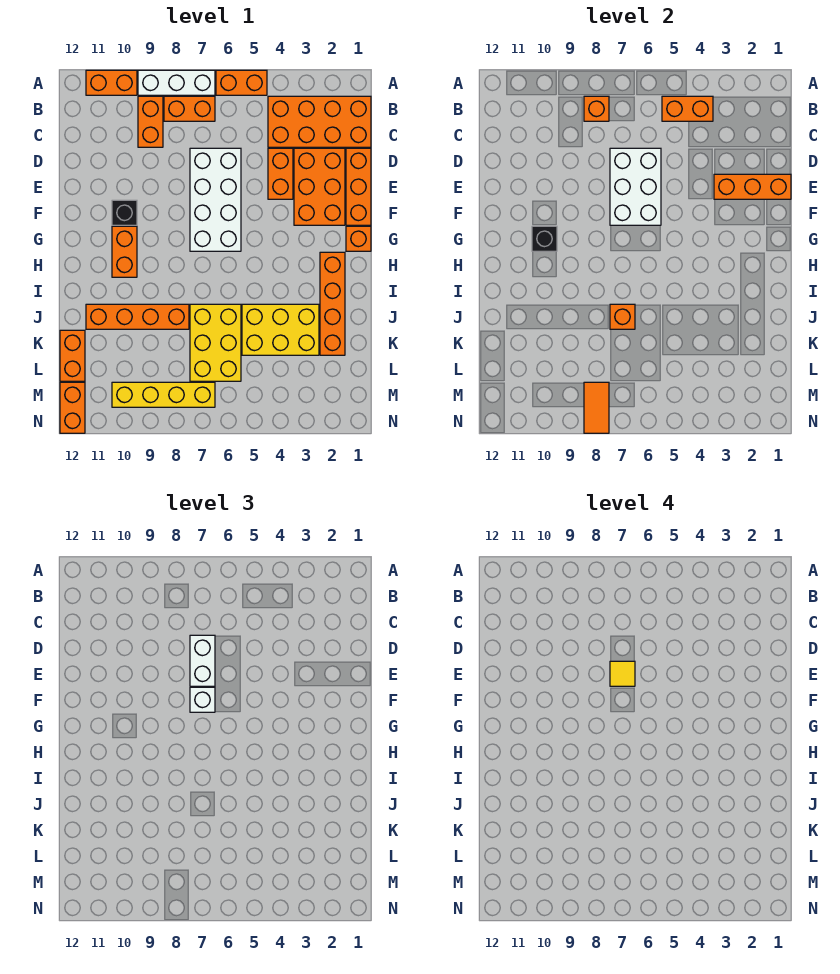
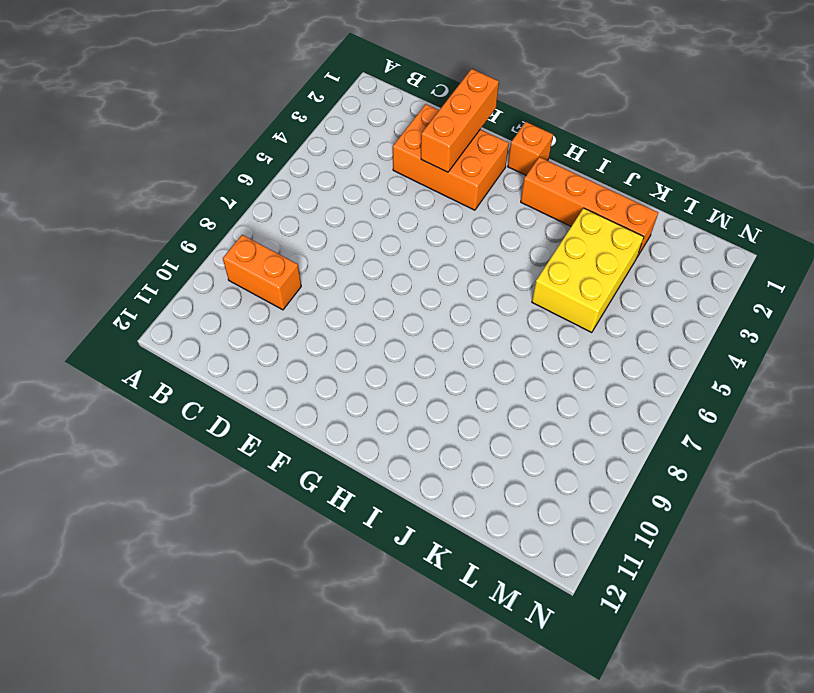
none -> orange 1x2 brick [216,70,267,95]
none -> white 1x3 brick [138,70,215,95]
none -> orange 1x2 brick [86,70,137,95]
none -> orange 2x4 brick [268,96,371,147]

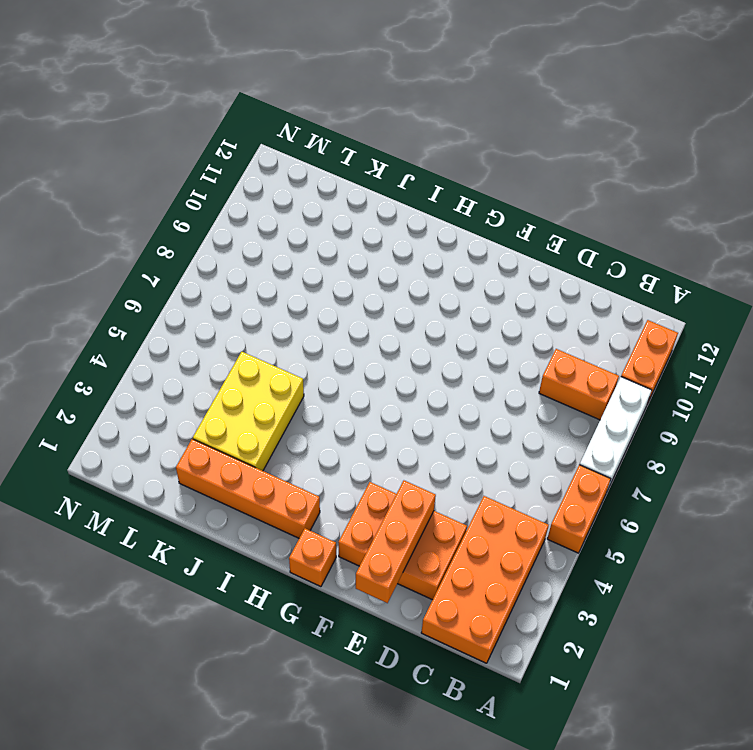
none -> orange 1x2 brick [164,96,215,121]
none -> orange 1x3 brick [346,148,371,225]
none -> orange 1x2 brick [268,148,293,199]
none -> white 2x4 brick [190,148,241,251]

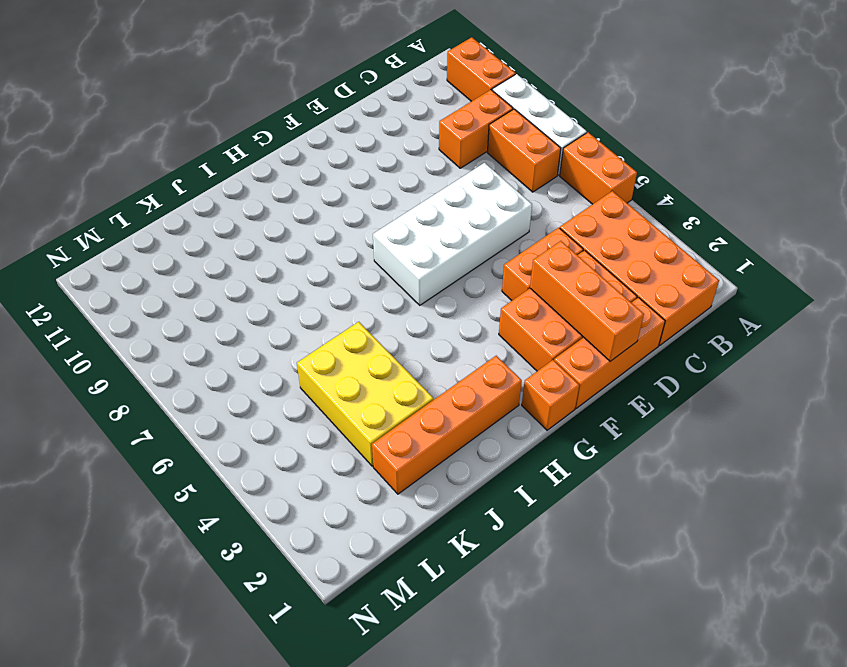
none -> black 1x1 brick [112,200,137,225]
none -> orange 1x2 brick [112,226,137,277]
none -> yellow 2x3 brick [190,304,241,381]
none -> orange 1x4 brick [86,304,189,329]

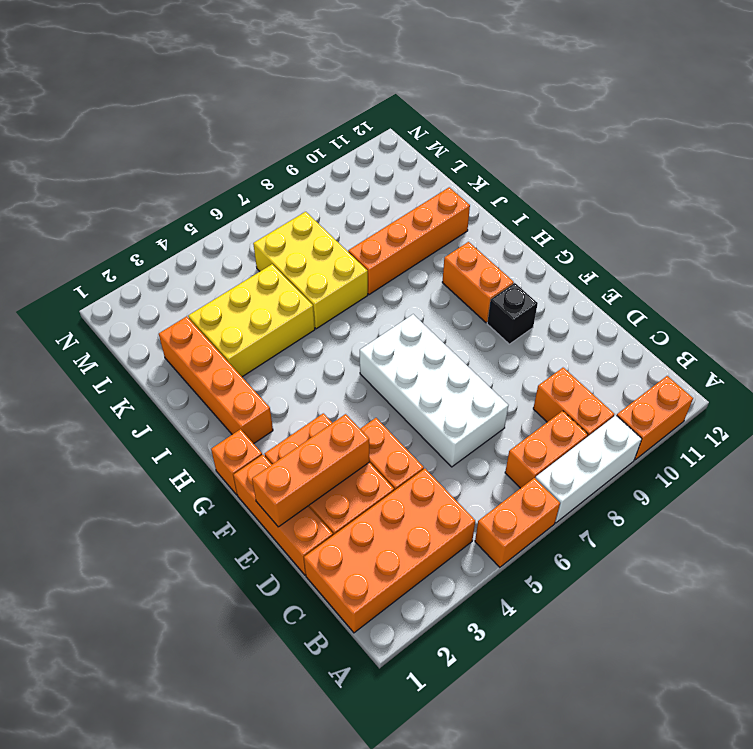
none -> orange 1x2 brick [60,330,85,381]
none -> yellow 1x4 brick [112,382,215,407]
none -> orange 1x2 brick [60,382,85,433]
none -> orange 1x2 brick [662,96,713,121]

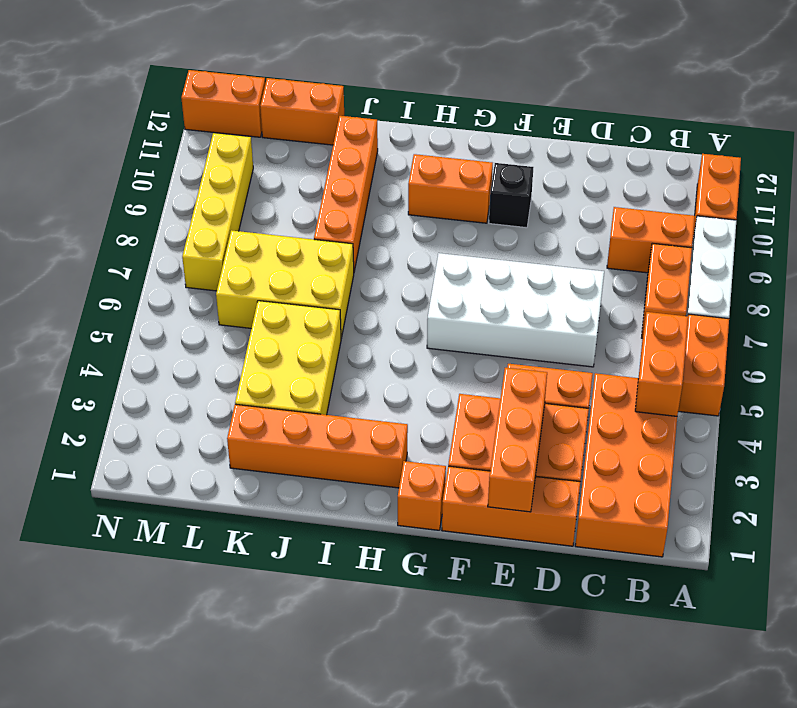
none -> orange 1x1 brick [584,96,609,121]
none -> white 2x3 brick [610,148,661,225]
none -> black 1x1 brick [532,226,557,251]
none -> orange 1x1 brick [610,304,635,329]

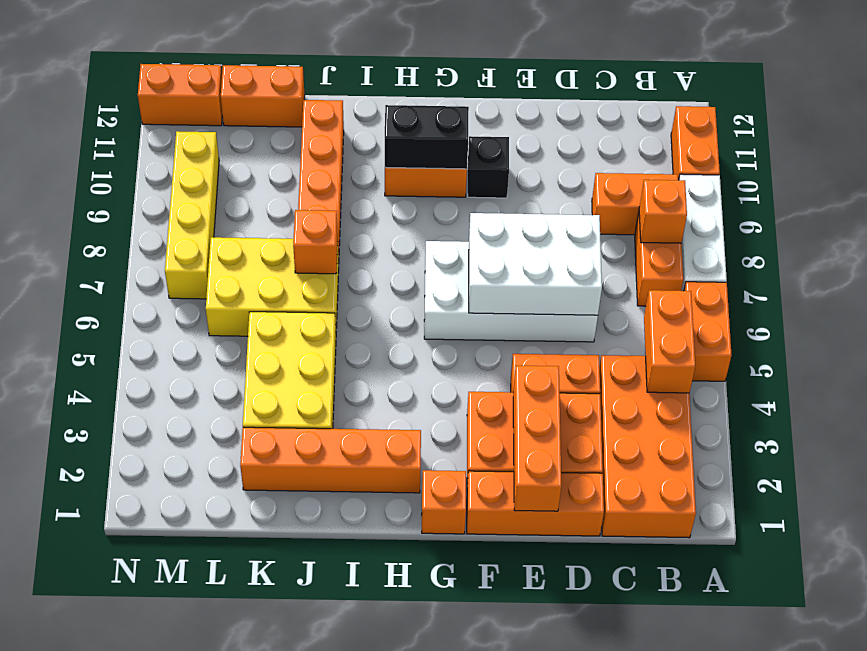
black 1x2 brick [385,105,469,169] -> black 1x1 brick [532,226,557,251]
none -> orange 1x2 tile [584,382,609,433]
none -> white 1x2 brick [190,635,215,686]
none -> white 1x1 brick [190,687,215,712]
none -> yellow 1x1 tile [610,661,635,686]

